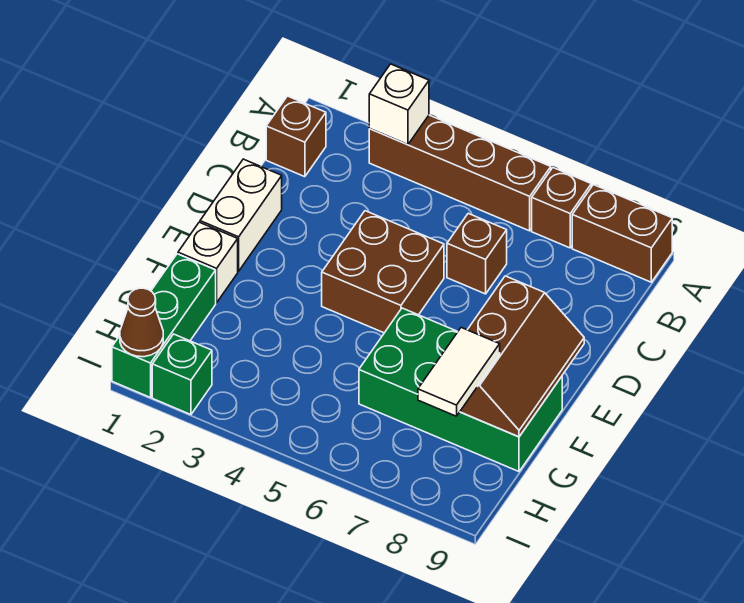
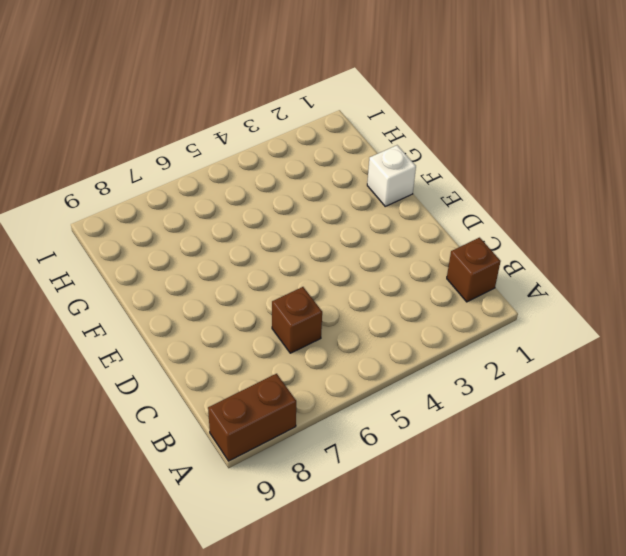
none -> brown 1x4 brick [369,115,551,231]
none -> brown 1x1 brick [532,168,591,248]
none -> white 1x2 brick [200,159,282,271]

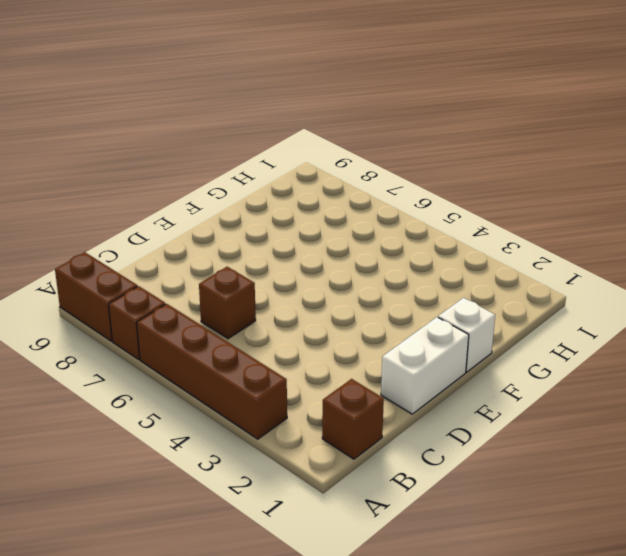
none -> brown 2x2 brick [322,211,444,333]
none -> green 2x4 brick [359,308,562,471]
none -> green 1x3 brick [112,254,216,398]

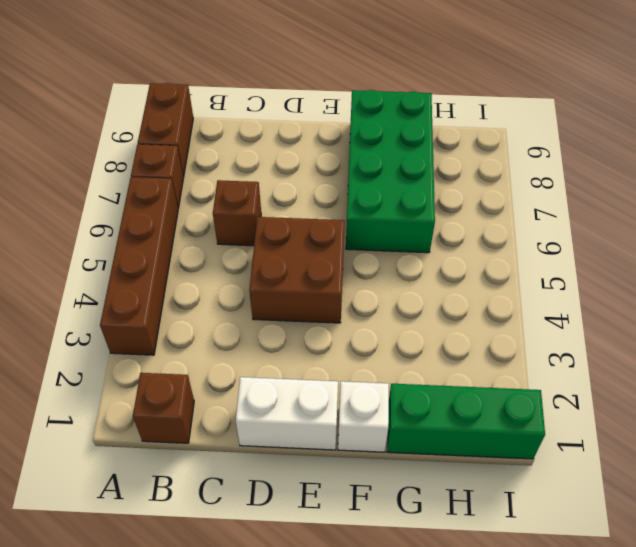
none -> green 1x1 brick [152,334,212,415]
none -> white 1x1 brick [369,64,429,144]
none -> brown 2x3 slope [460,276,584,437]

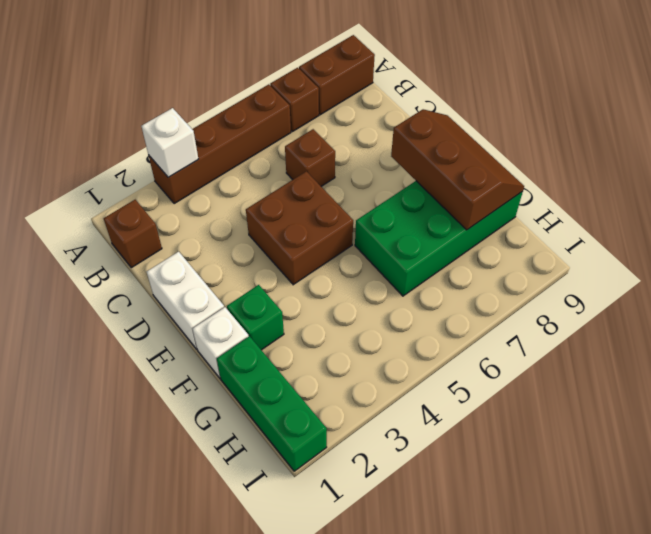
green 1x1 brick [227,285,284,350] -> green 1x1 brick moved to [152,334,212,415]
none -> brown 1x1 cone [120,288,163,357]
none -> white 1x2 tile [418,328,500,416]

